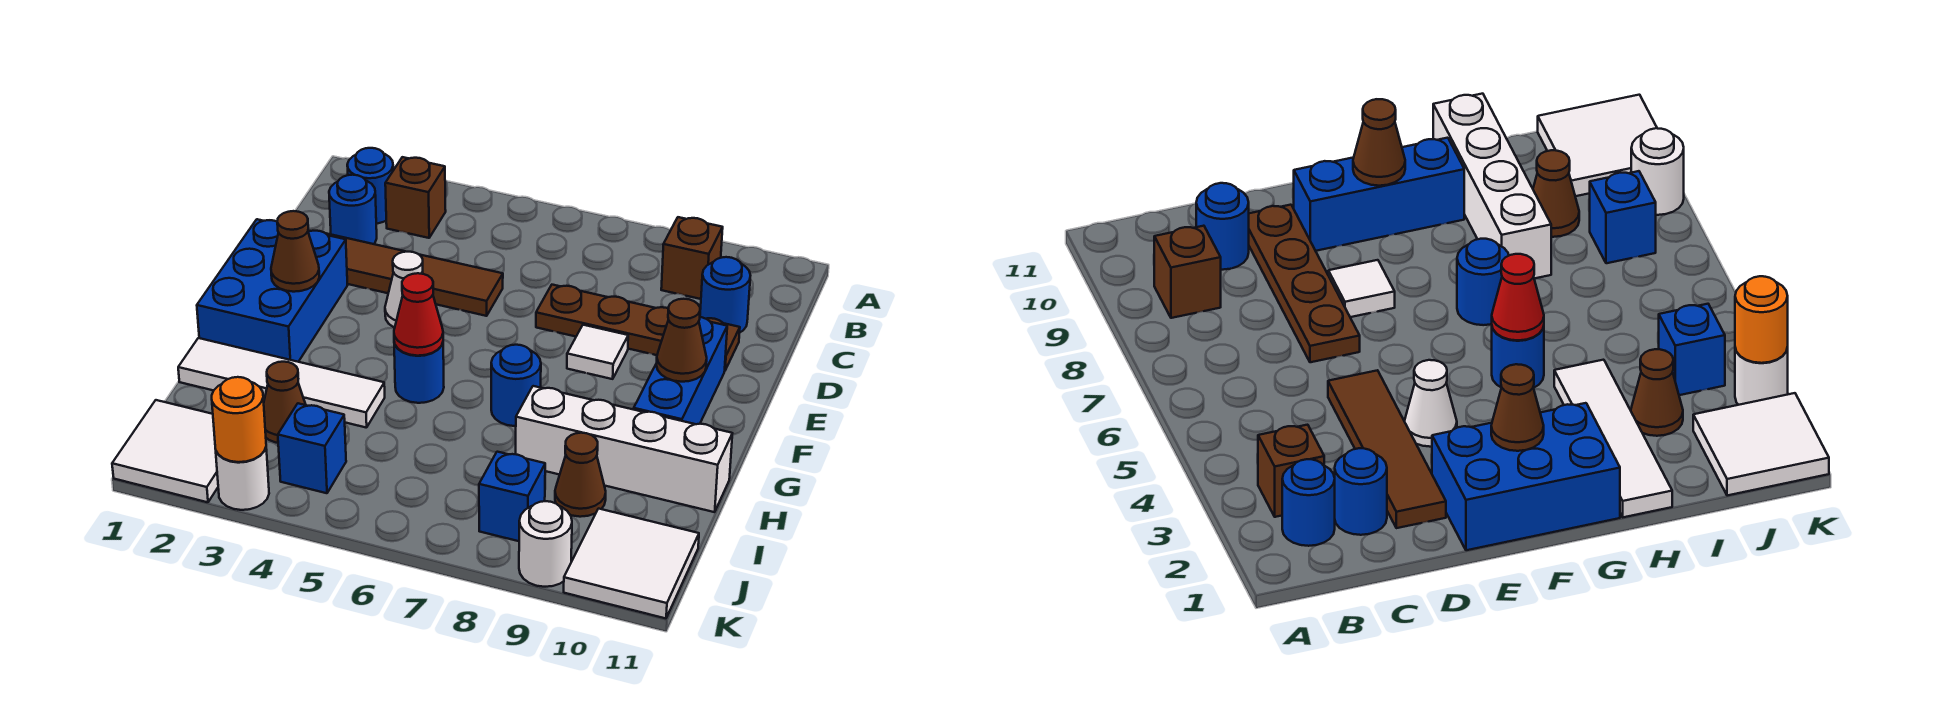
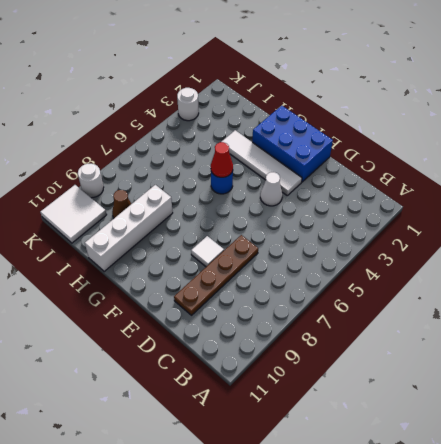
white 1x4 tile [222,130,302,195] -> white 1x4 tile turned to [178,338,385,428]
none -> blue 1x1 round brick [347,148,393,224]
none -> brown 1x1 brick [385,157,446,238]
none -> brown 1x1 brick [661,217,723,299]

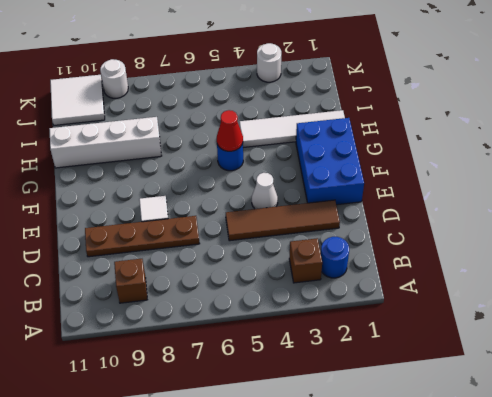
none -> blue 1x1 round brick [329,175,377,244]
none -> blue 1x1 round brick [700,257,751,332]
none -> blue 1x3 brick [634,317,727,424]

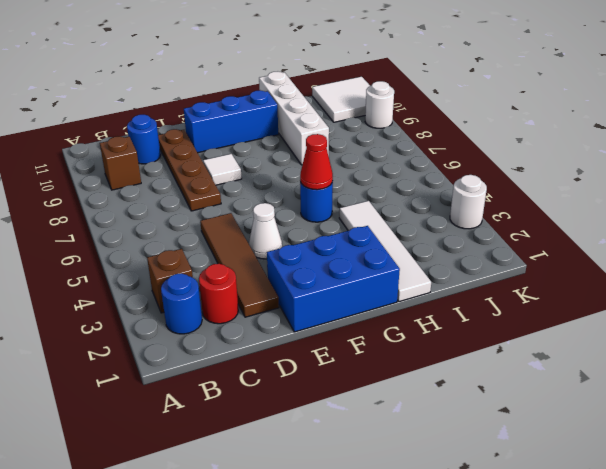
red 1x1 round brick [199,264,238,324] -> blue 1x1 round brick [329,175,377,244]
none -> blue 1x1 round brick [491,345,541,426]
none -> brown 1x1 cone [264,362,306,443]
none -> brown 1x1 cone [555,433,606,517]

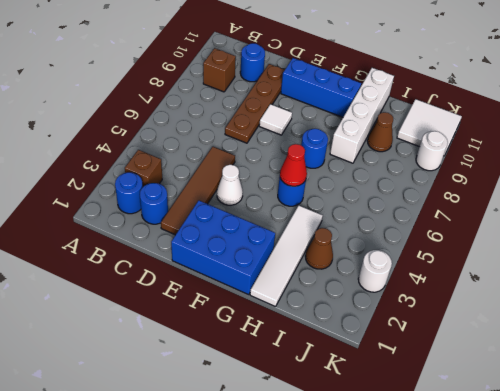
none -> white 2x2 tile [112,400,218,502]
none -> blue 1x1 brick [278,403,346,493]
none -> blue 1x1 brick [479,452,545,541]

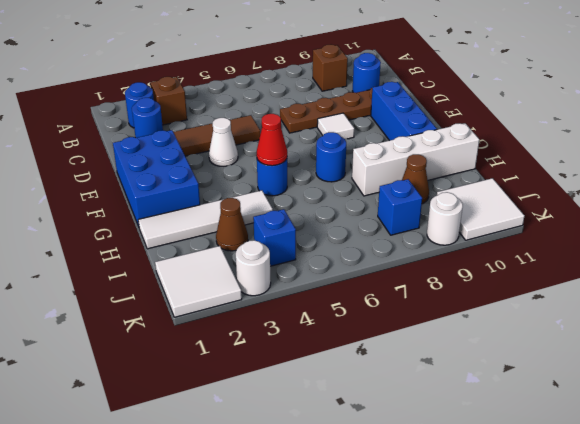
none -> brown 1x1 cone [271,211,319,292]
none -> brown 1x1 cone [656,299,707,382]
none -> orange 1x1 round brick [212,377,266,462]

